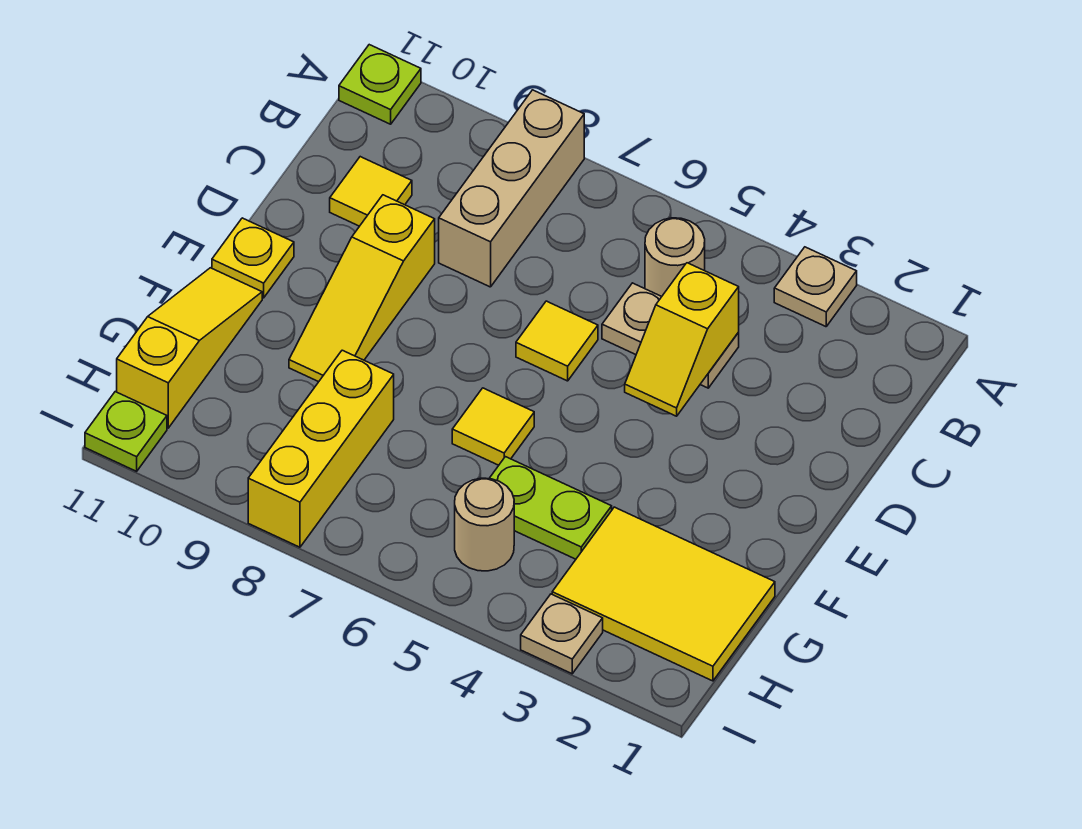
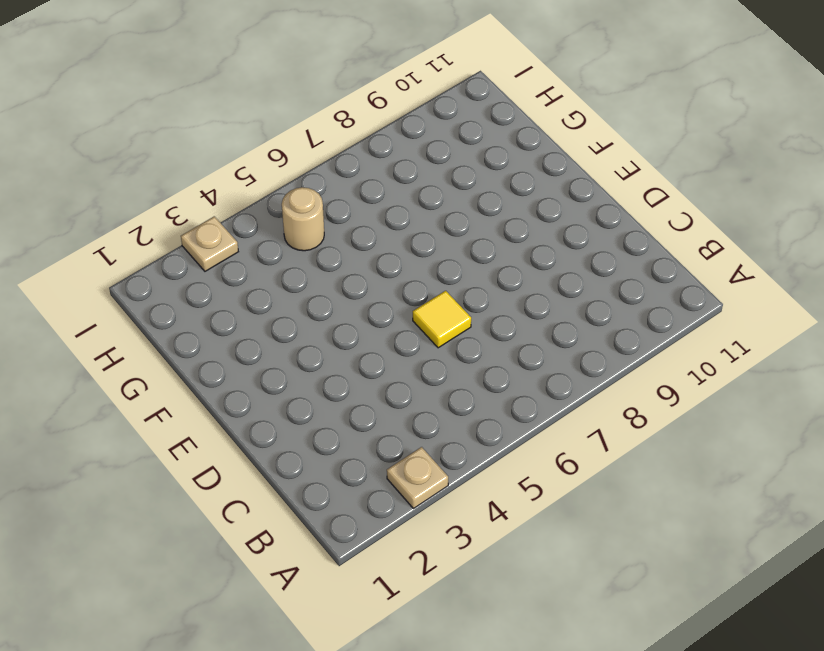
none -> tan 1x3 brick [439,90,584,287]
none -> lime 1x1 plate [339,45,421,124]
none -> tan 1x1 round brick [645,218,705,296]

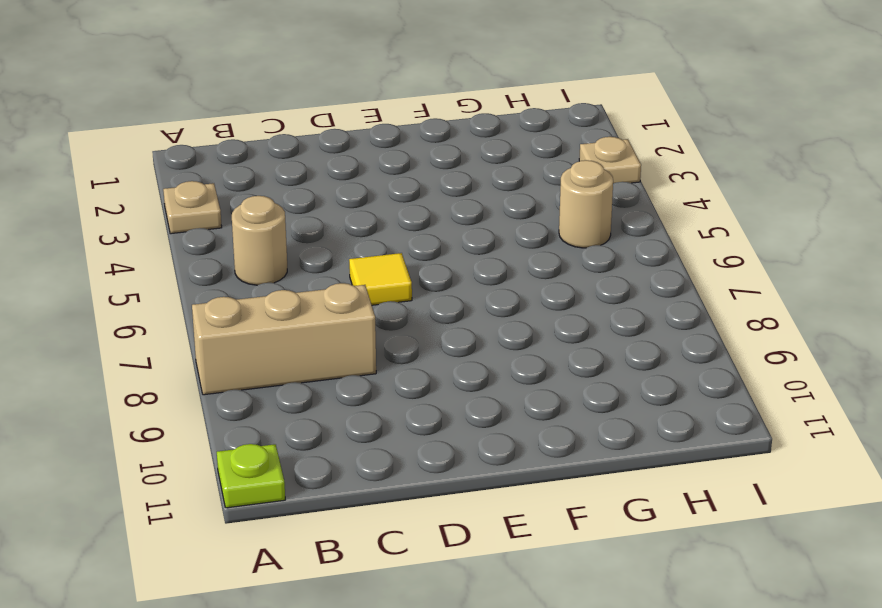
none -> tan 1x2 plate [602,283,739,388]
none -> yellow 1x1 tile [330,157,412,226]
none -> yellow 1x3 slope [289,195,435,382]

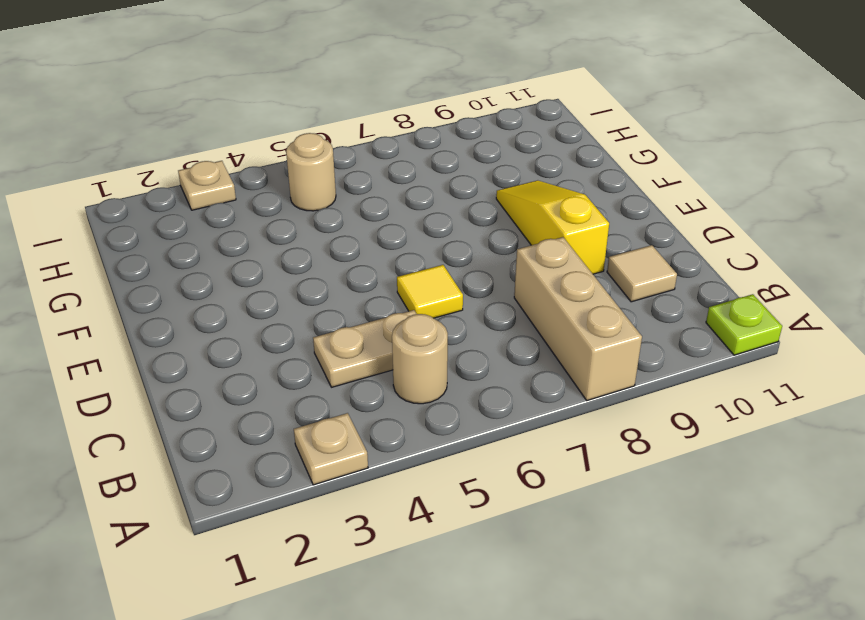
tan 1x1 tile [607,245,677,302] -> yellow 1x1 tile [330,157,412,226]
none -> yellow 1x1 plate [212,218,294,298]
none -> yellow 1x1 tile [452,388,534,465]
none -> yellow 1x3 slope [117,268,262,428]

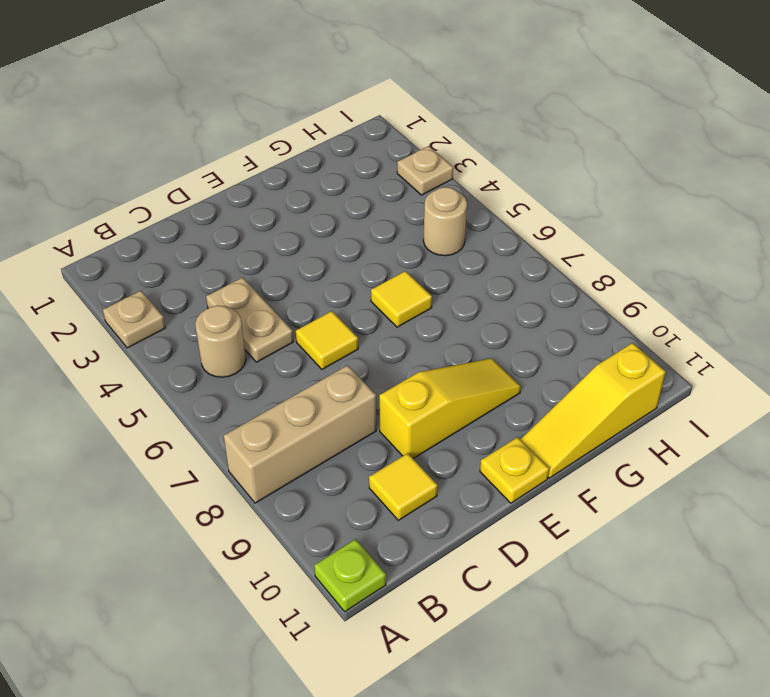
none -> yellow 2x3 tile [552,507,775,681]
none -> lime 1x2 plate [489,457,612,559]
none -> yellow 1x3 brick [248,350,394,547]

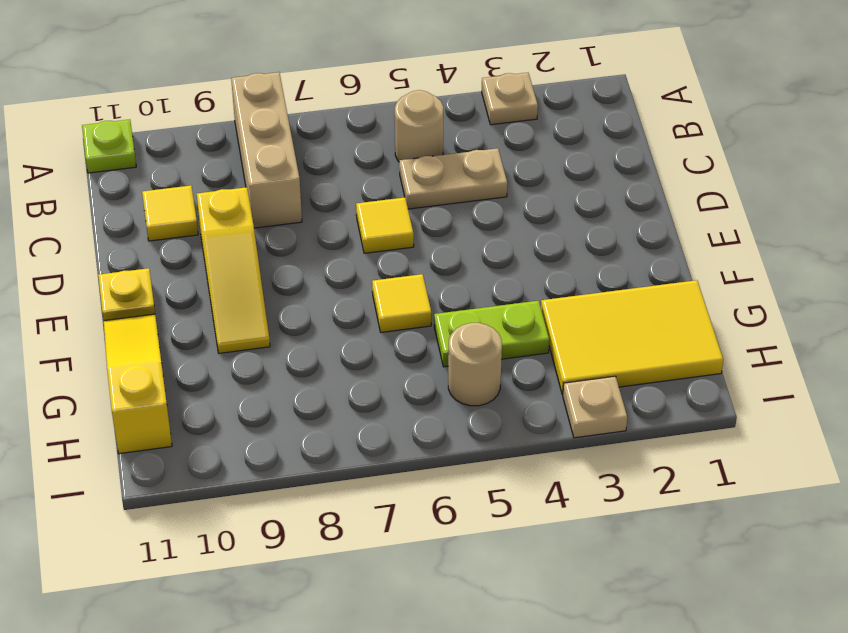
none -> yellow 1x3 brick [248,350,394,547]
none -> lime 1x1 plate [85,392,167,471]
none -> yellow 1x2 slope [625,263,739,416]

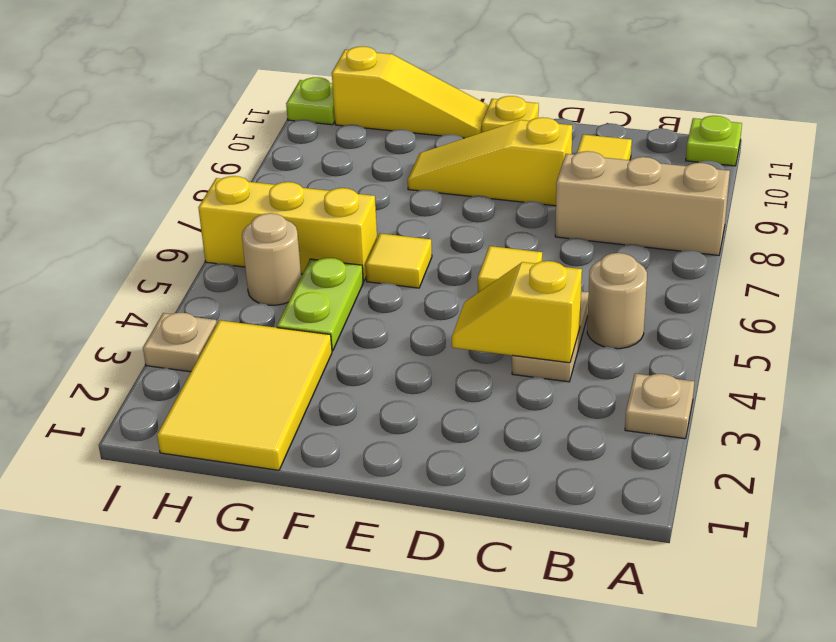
yellow 1x3 brick [198,176,377,281] -> yellow 1x3 brick moved to [248,350,394,547]

